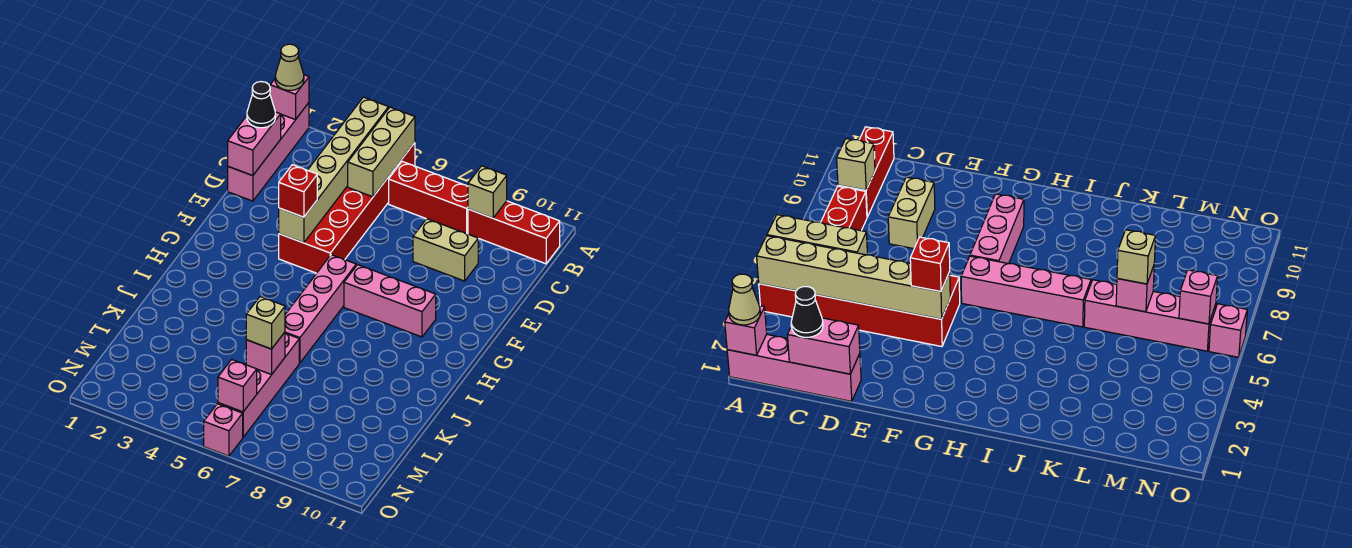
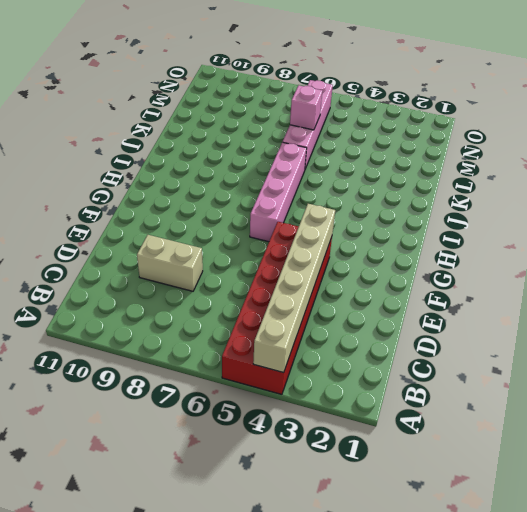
none -> pink 1x4 brick [228,103,309,201]
none -> red 1x3 brick [389,162,468,234]
none -> red 1x3 brick [468,201,560,264]

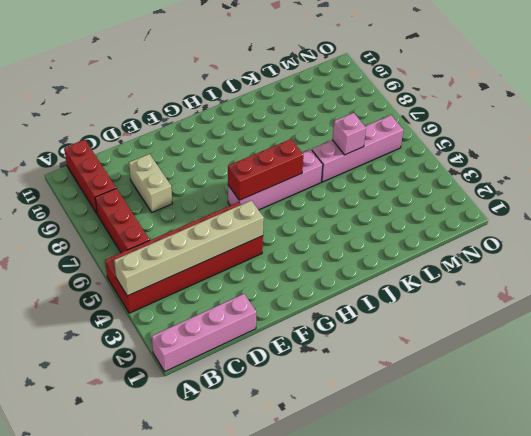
red 1x3 brick [228,139,303,200] -> none
none -> pink 1x3 brick [344,265,436,337]
none -> pink 1x1 brick [204,404,243,456]
none -> pink 1x1 brick [270,75,309,120]

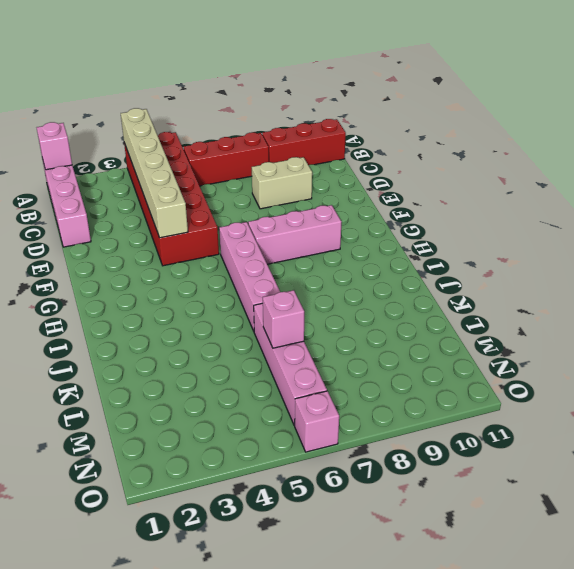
none -> tan 1x3 brick [348,107,415,197]
none -> tan 1x1 brick [468,166,507,218]
none -> pink 1x2 brick [228,112,281,176]

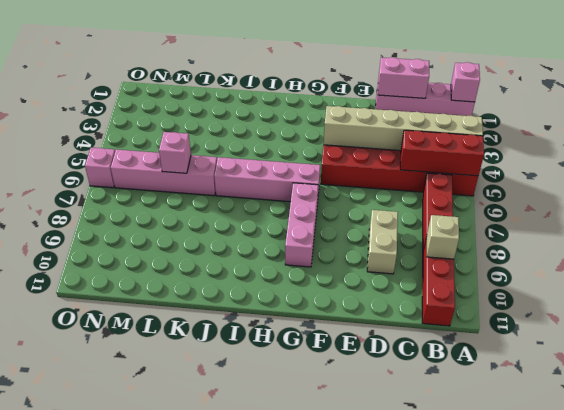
red 1x3 brick [400,130,484,176] -> tan 1x3 brick [348,107,415,197]
none -> pink 1x1 brick [218,359,257,412]
none -> tan 1x1 cone [275,44,304,90]
none -> black 1x1 cone [247,82,275,128]

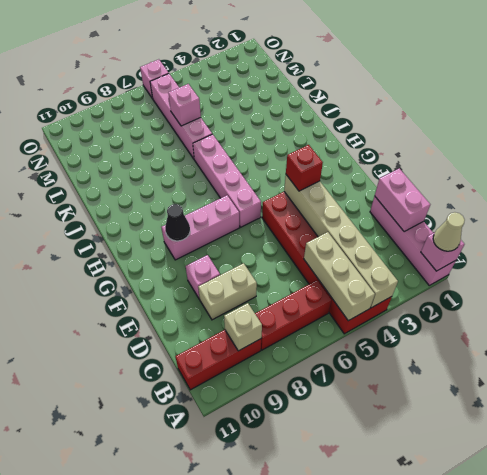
pink 1x1 brick [186,255,220,299] -> pink 1x1 brick moved to [218,359,257,412]
black 1x1 cone [165,204,190,241] -> black 1x1 cone moved to [247,82,275,128]
none -> tan 1x1 brick [246,297,285,349]

